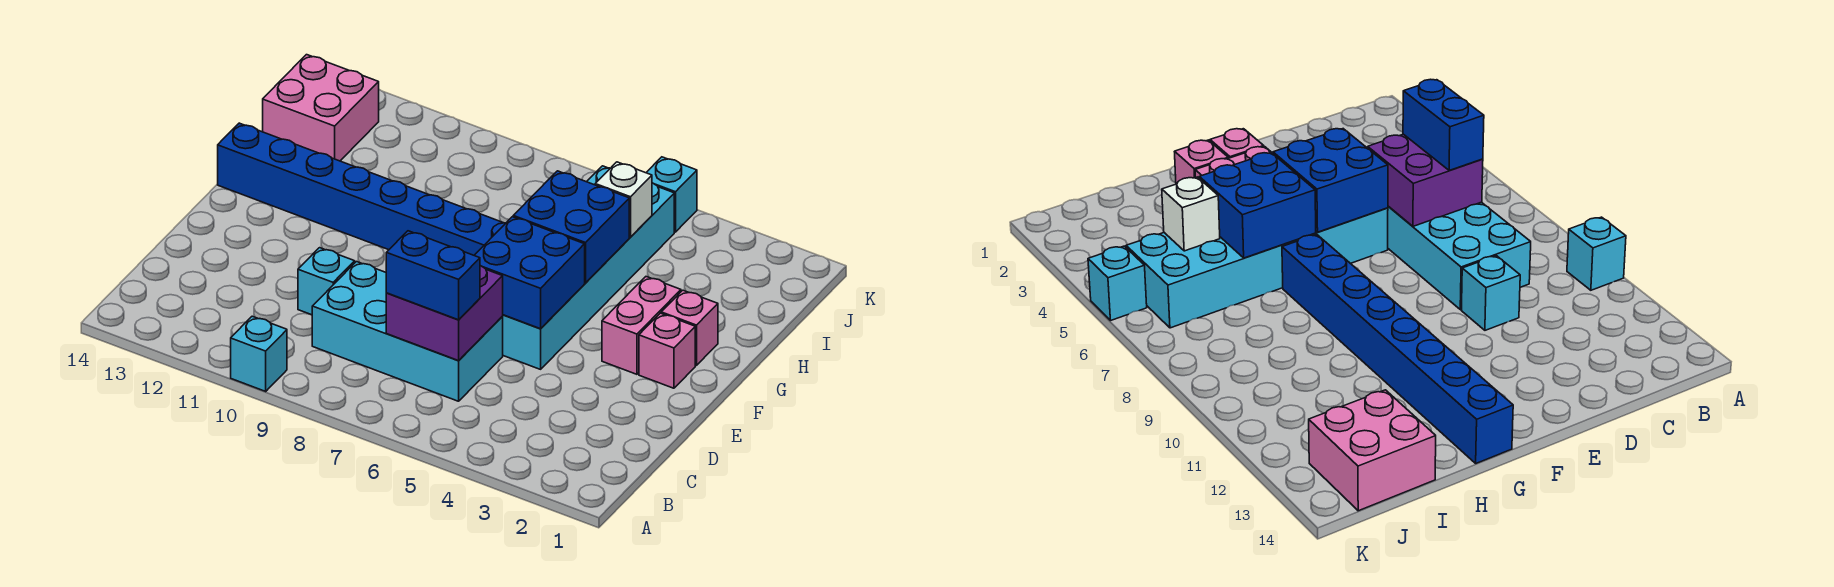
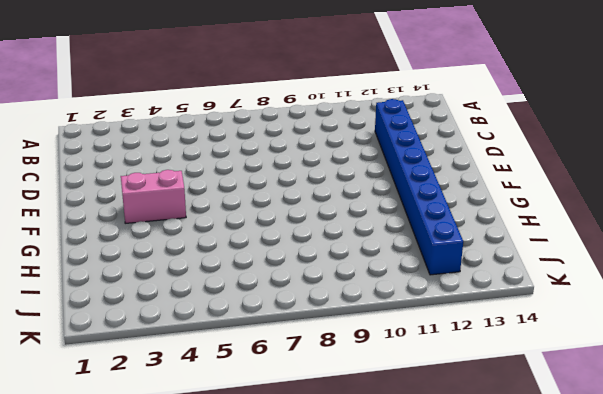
blue 1x8 brick [375,99,463,275] -> blue 1x8 brick turned to [218,123,506,255]
pink 1x2 brick [121,170,186,223] -> pink 1x2 brick turned to [602,277,681,374]
none -> cyan 1x1 brick [231,316,287,391]
none -> cyan 2x4 brick [312,262,503,401]
none -> cyan 1x1 brick [298,248,355,315]

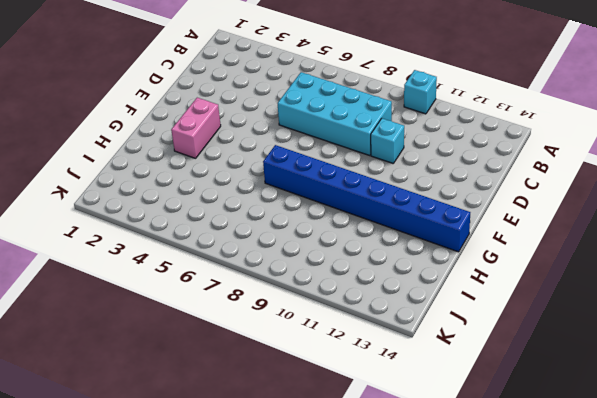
none -> cyan 2x6 brick [502,166,674,369]
none -> pink 1x1 brick [639,313,695,388]
none -> pink 1x1 brick [661,290,718,365]

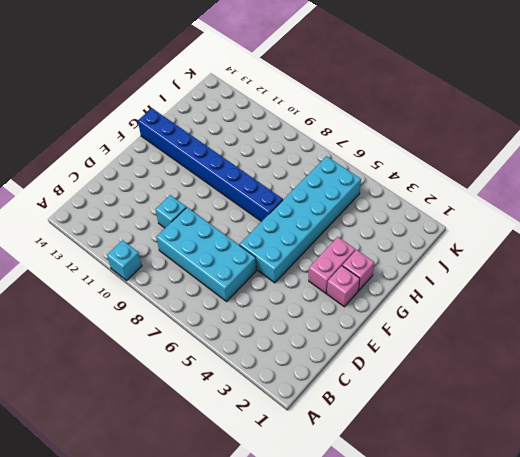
none -> pink 2x2 brick [263,55,379,161]
none -> cyan 1x1 brick [646,157,697,232]
none -> purple 2x2 brick [386,266,503,361]

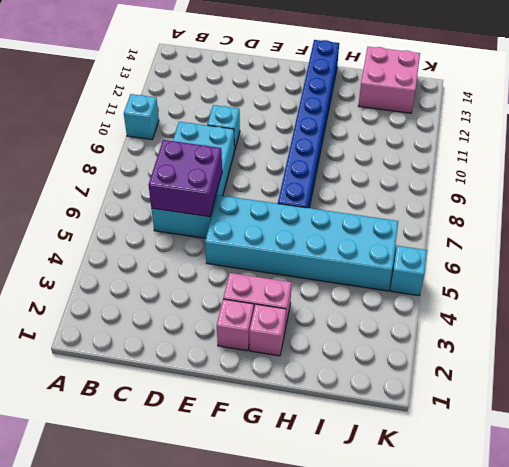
none -> blue 2x2 brick [474,217,585,329]
none -> blue 2x2 brick [513,171,629,283]
none -> white 1x1 brick [595,162,652,237]

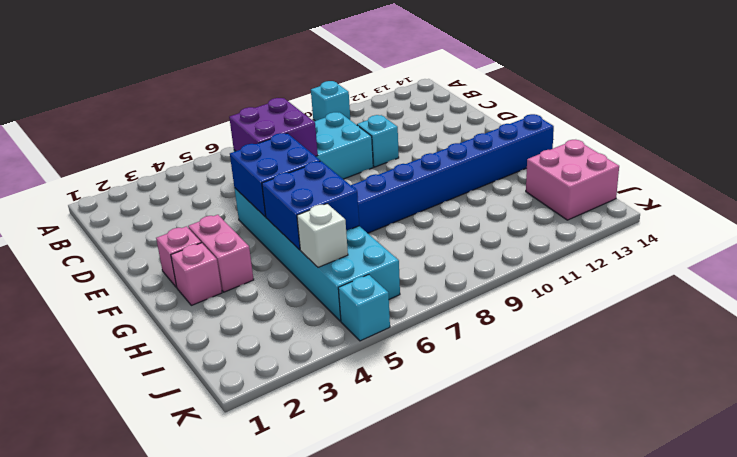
none -> blue 1x2 brick [386,231,480,320]

